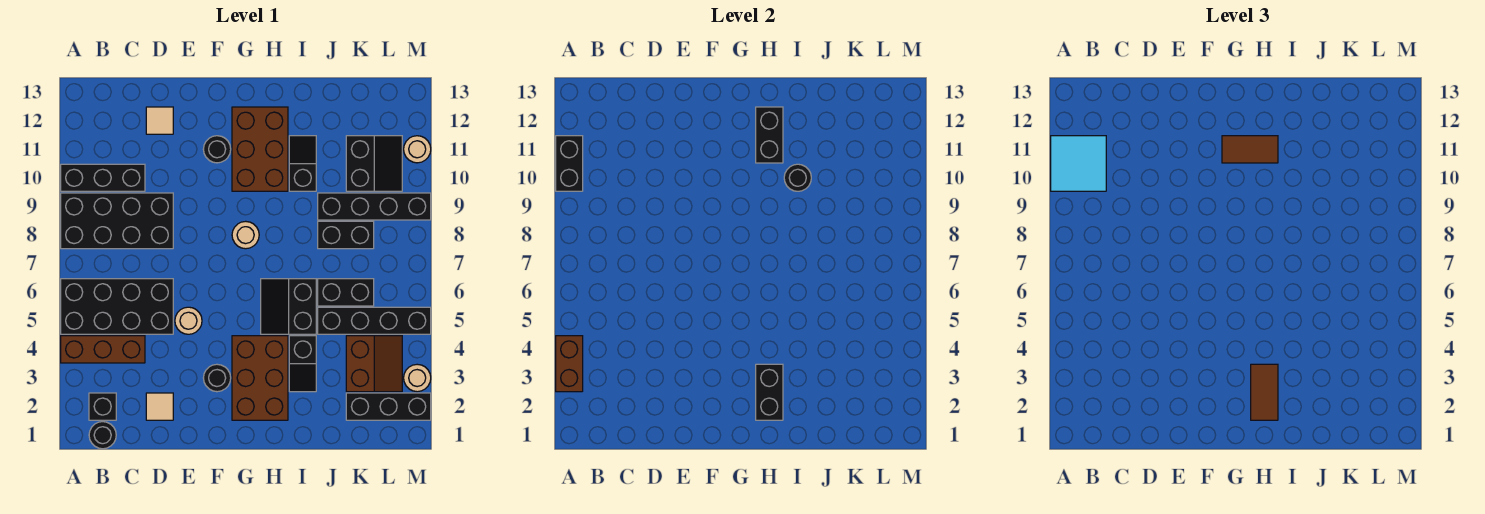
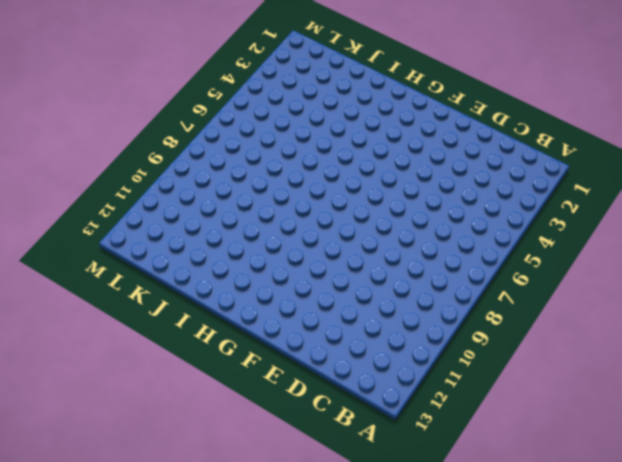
none -> brown 1x3 brick [61,336,145,363]
none -> black 2x4 brick [61,279,173,334]
none -> black 2x4 brick [61,193,173,249]
none -> black 1x3 brick [61,164,145,191]

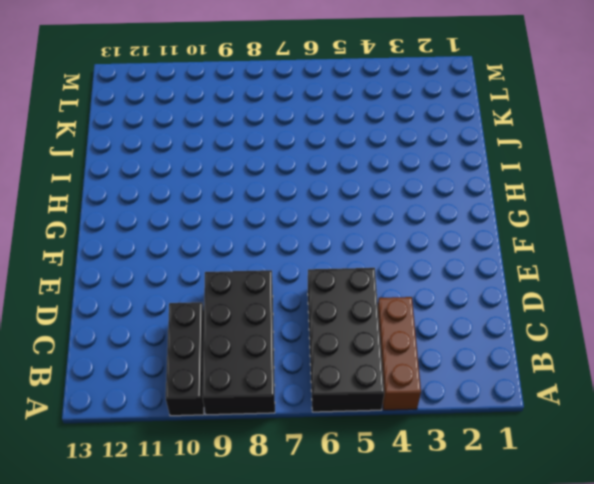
none -> black 1x1 round brick [89,422,116,449]
none -> black 1x1 brick [89,393,116,420]
none -> tan 1x1 tile [146,393,173,420]
none -> tan 1x1 tile [146,107,173,134]

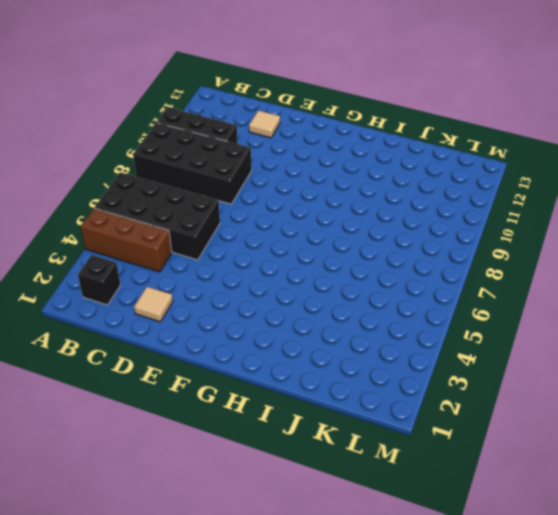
none -> black 1x1 round brick [89,422,116,449]
none -> tan 1x1 round brick [175,307,202,334]
none -> black 1x1 round brick [204,364,231,392]
none -> black 1x1 round brick [203,136,231,163]

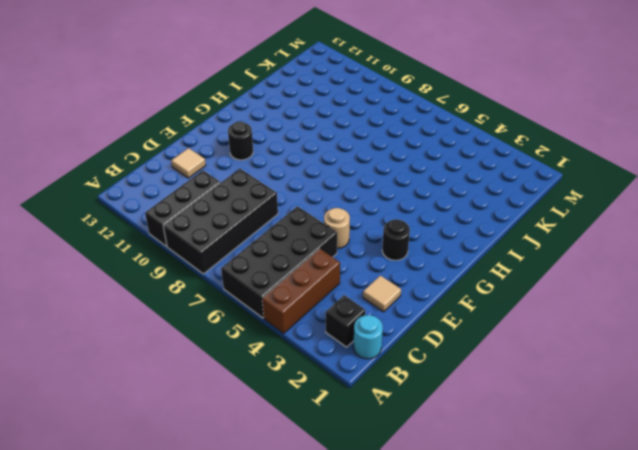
cyan 1x1 round brick [354,315,383,359] -> black 1x1 round brick [89,422,116,449]
none -> brown 2x3 brick [232,336,288,420]
none -> tan 1x1 round brick [232,221,259,249]
none -> brown 2x3 brick [232,107,288,191]
none -> black 2x2 slope [261,279,316,334]

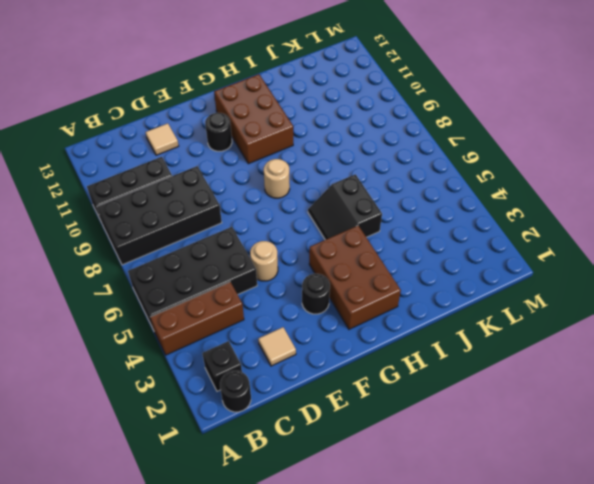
none -> black 1x2 slope [289,336,316,392]
none -> black 1x2 slope [289,136,316,191]
none -> black 1x4 brick [318,307,431,334]
none -> black 1x2 brick [318,279,374,306]

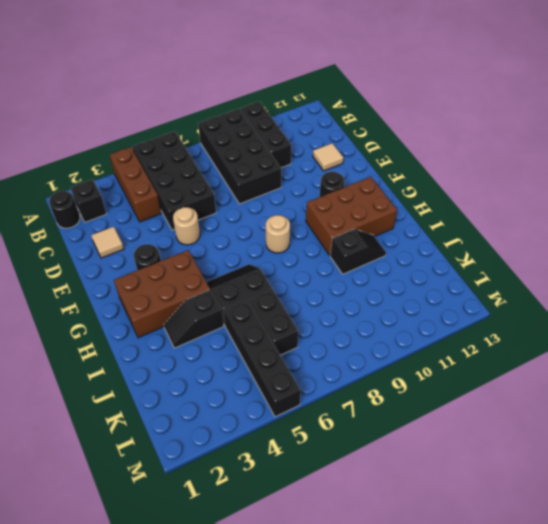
none -> black 1x2 brick [318,221,374,249]
none -> black 1x4 brick [318,193,431,220]
none -> black 1x3 brick [346,393,431,420]
none -> brown 2x2 slope [346,336,402,392]

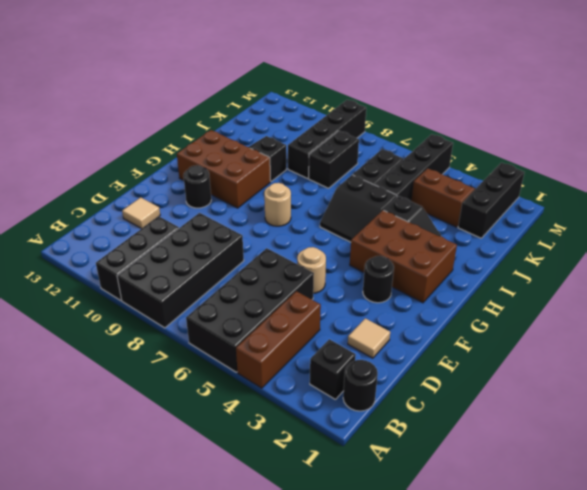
none -> black 2x2 slope [346,136,402,191]
none -> tan 1x1 round brick [404,364,431,392]
none -> tan 1x1 round brick [404,136,431,163]
none -> brown 1x2 brick [556,336,583,392]

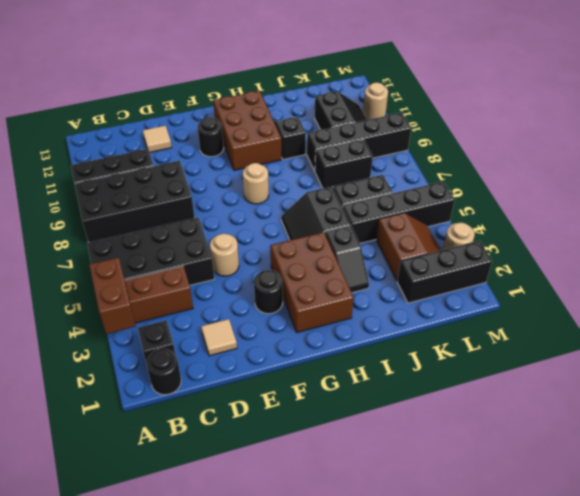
none -> black 1x2 brick [556,136,583,191]
none -> black 1x2 brick [756,364,783,420]
none -> black 1x2 brick [756,107,783,163]
none -> black 1x1 round brick [784,164,811,191]

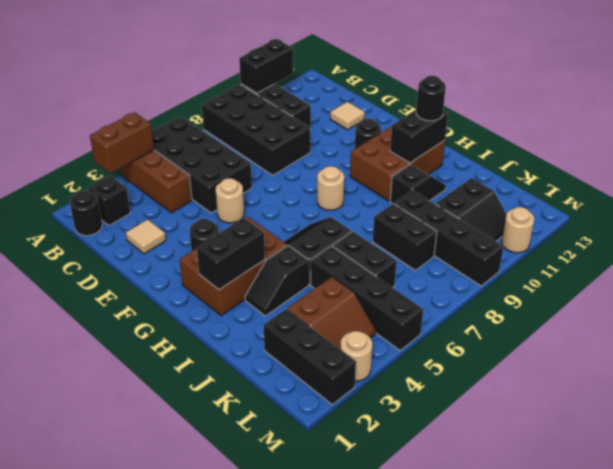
black 1x1 round brick [416,76,446,121] -> black 1x1 round brick moved to [784,164,811,191]
none -> cyan 2x2 tile [1051,136,1106,191]
none -> brown 1x2 tile [1222,136,1278,163]
none -> brown 1x2 tile [1251,364,1278,420]

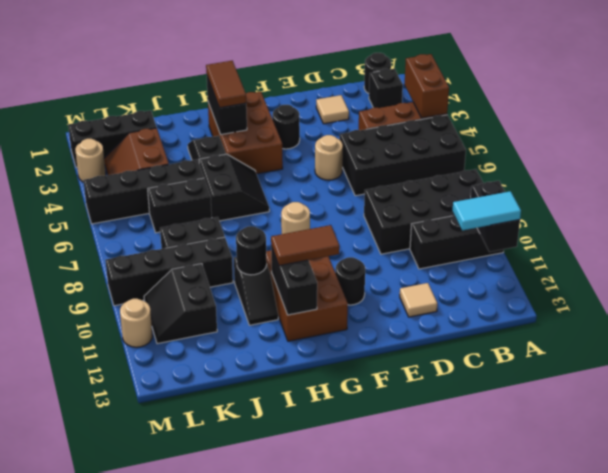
cyan 1x2 tile [452,191,521,231] -> cyan 2x2 tile [1051,136,1106,191]

